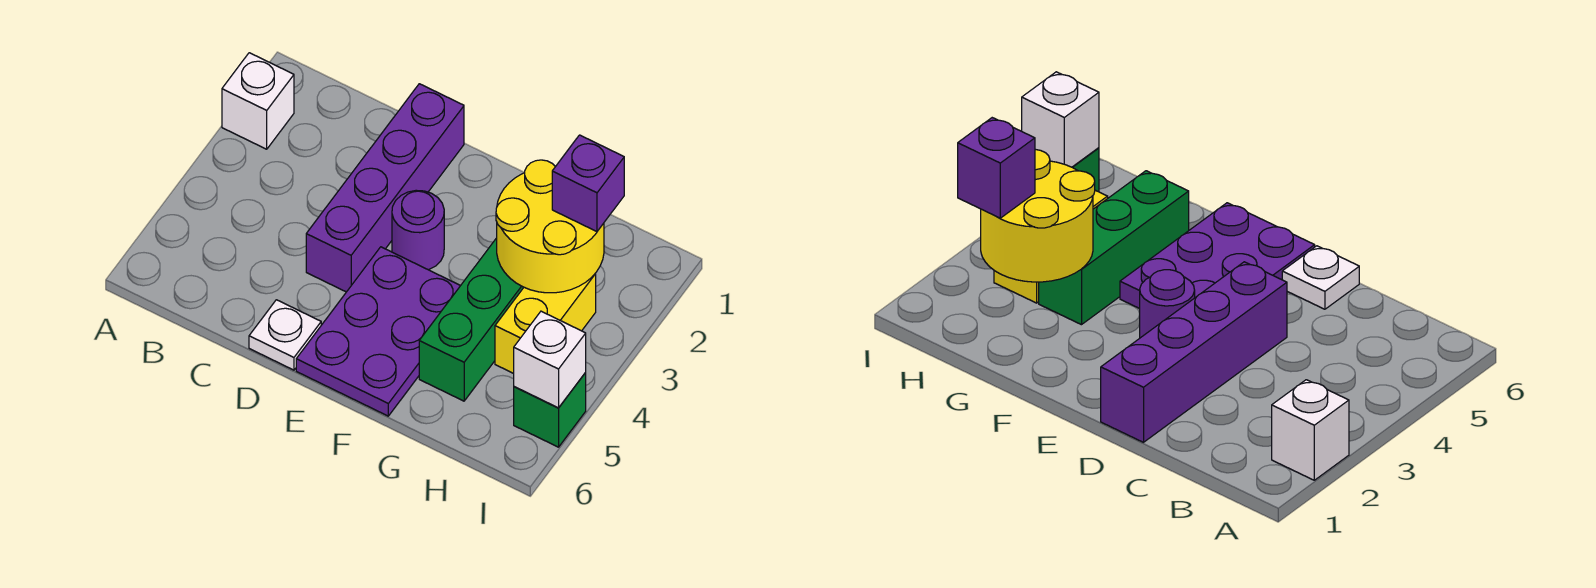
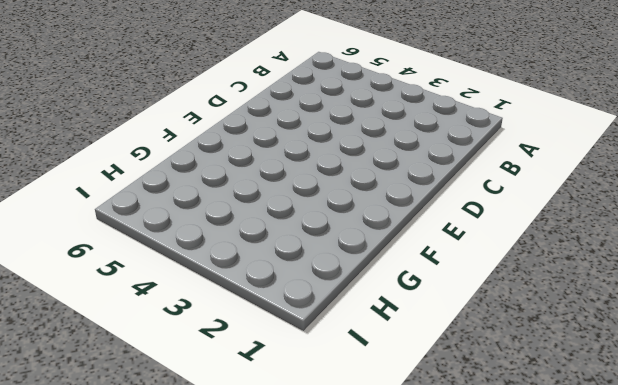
none -> white 1x1 brick [222,53,294,149]
none -> purple 1x4 brick [306,84,464,292]

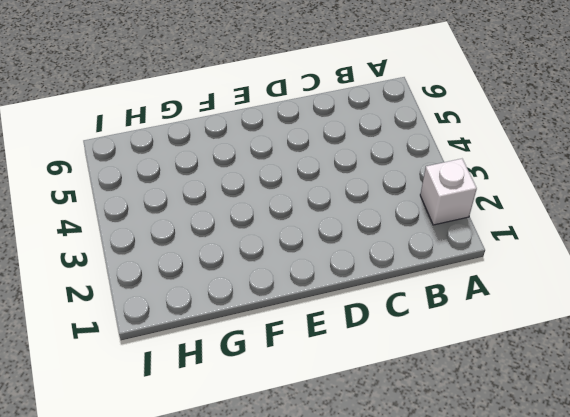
none -> purple 1x4 brick [306,84,464,292]
none -> white 1x1 plate [249,300,321,370]

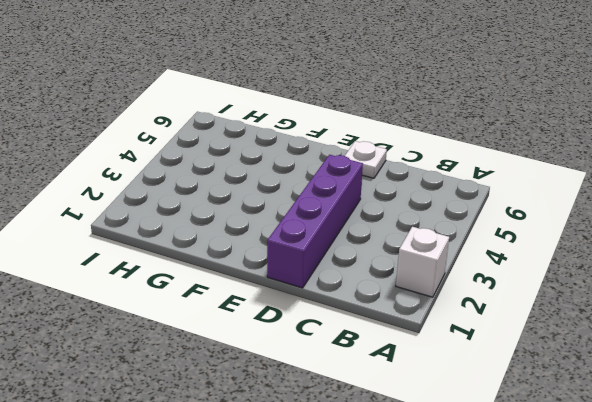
none -> purple 1x1 round brick [392,190,444,270]
none -> purple 2x3 plate [296,247,460,416]

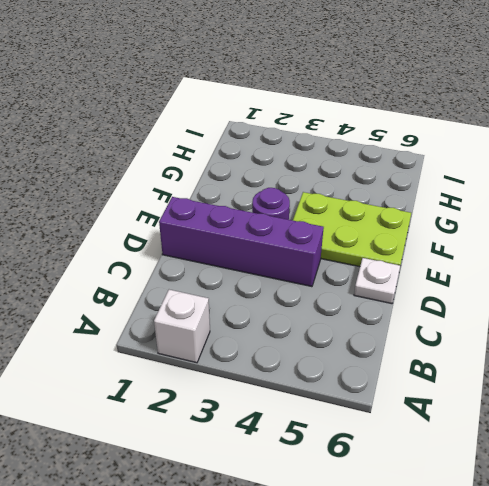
lime 2x3 plate [293,192,411,267] -> purple 2x3 plate [296,247,460,416]
none -> green 1x3 brick [419,238,524,401]
none -> yellow 1x2 brick [495,274,596,374]

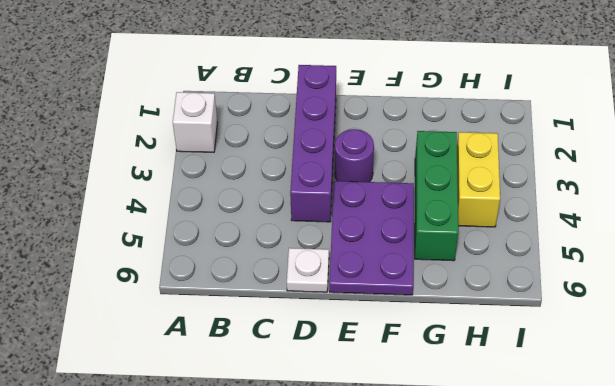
none -> green 1x1 brick [514,373,586,447]
none -> yellow 2x2 round brick [496,160,604,293]

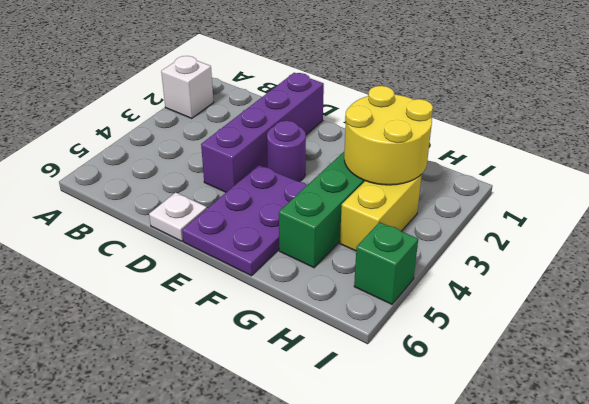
none -> white 1x1 brick [514,311,586,408]
none -> purple 1x1 brick [552,135,624,232]

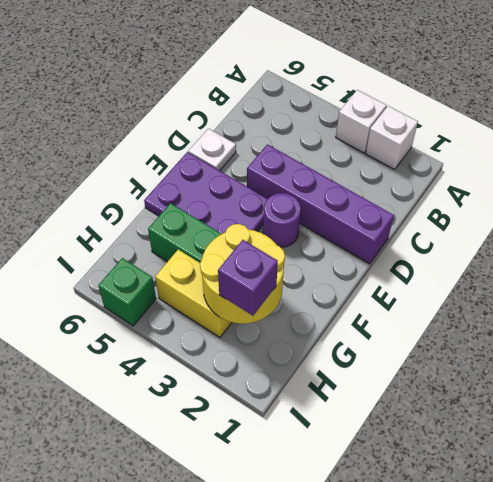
white 1x1 brick [336,90,386,153] -> white 1x1 brick moved to [514,311,586,408]

